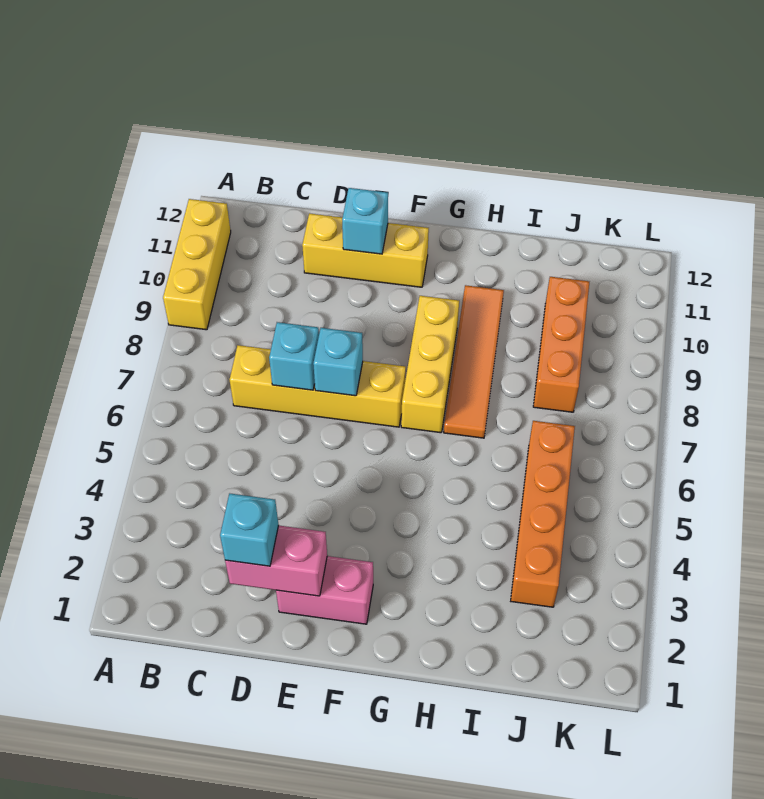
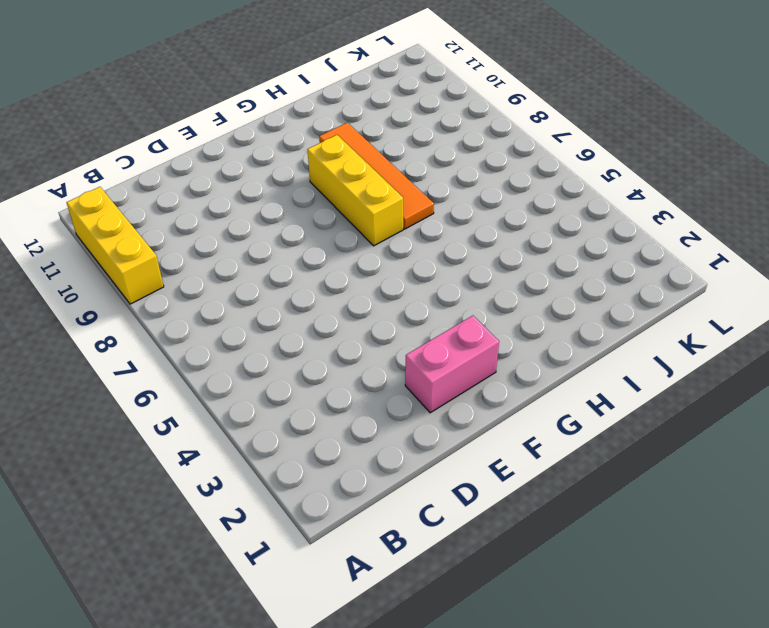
none -> yellow 1x4 brick [230,345,406,427]
none -> yellow 1x3 brick [302,213,429,287]
none -> orange 1x4 brick [511,421,575,607]

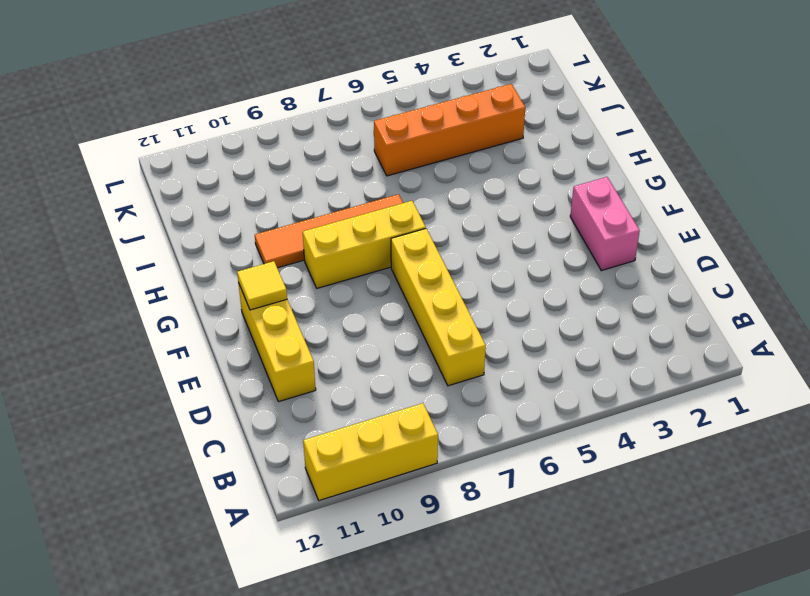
yellow 1x1 tile [237,261,287,310] -> none
none -> orange 1x3 brick [533,277,589,412]
none -> pink 1x2 brick [225,525,327,596]
none -> cyan 1x1 brick [269,322,319,390]

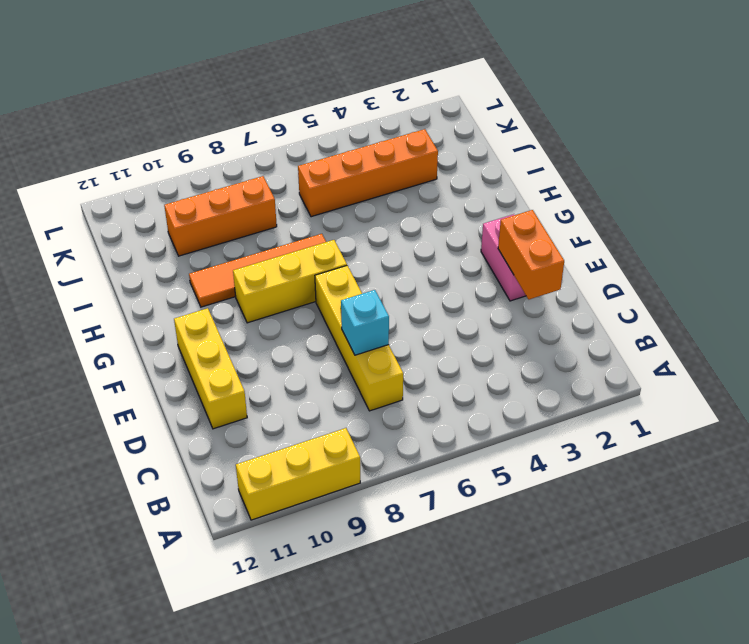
orange 1x2 brick [498,210,564,299] -> pink 1x2 brick [225,525,327,596]
none -> cyan 1x1 brick [313,328,363,396]
none -> cyan 1x1 brick [342,188,388,254]
none -> cyan 1x1 brick [220,494,278,566]

